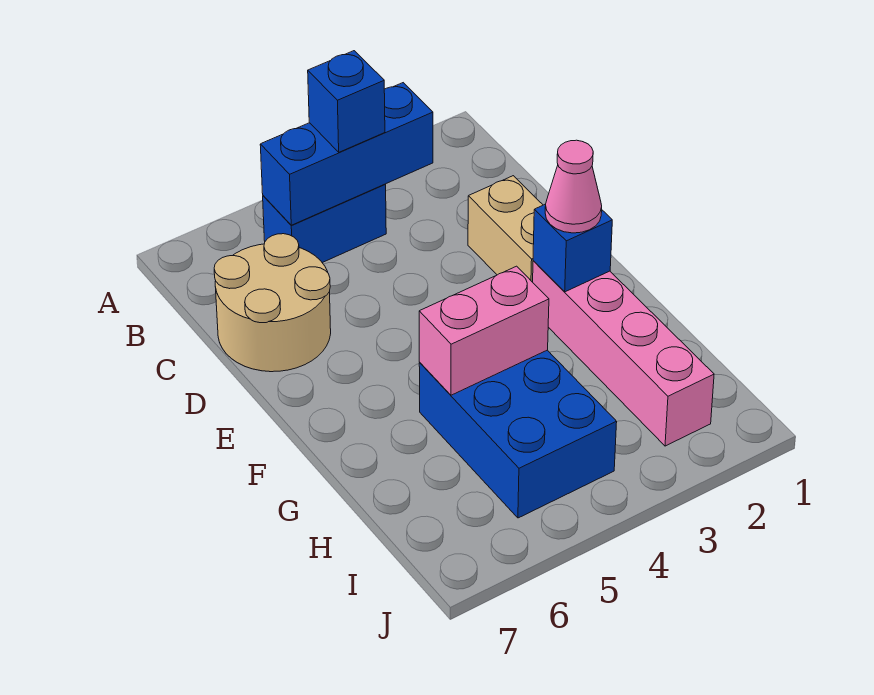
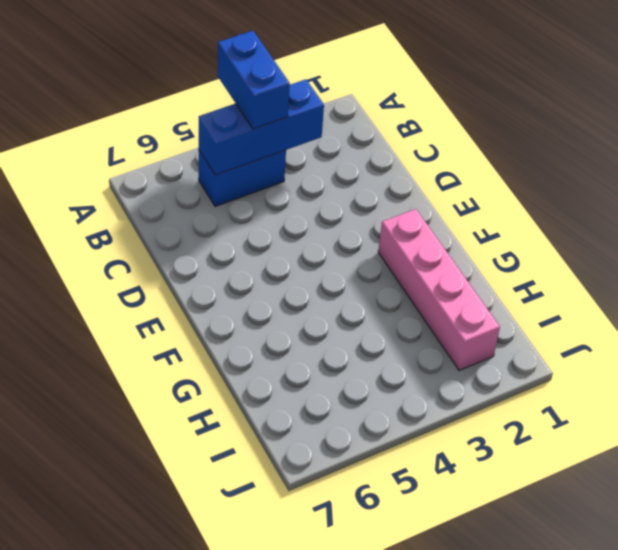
blue 1x2 brick [218,31,290,129] -> blue 1x1 brick [308,51,385,152]
none -> tan 2x2 round brick [214,234,331,372]
none -> tan 1x2 brick [468,176,543,282]

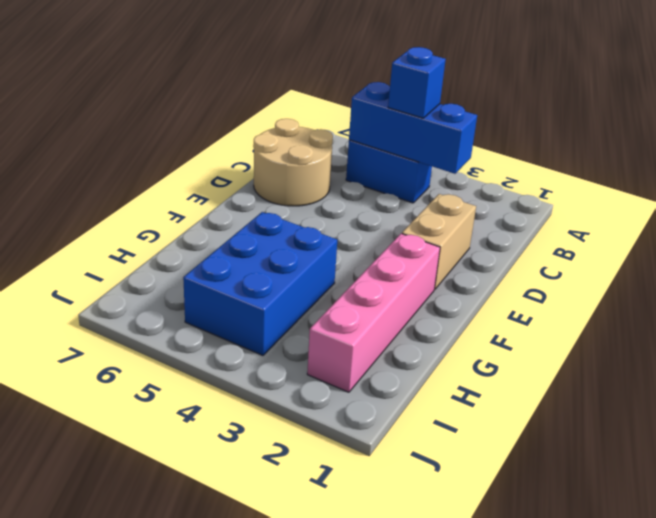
none -> blue 1x1 brick [533,204,612,292]
none -> pink 1x2 brick [419,266,549,395]

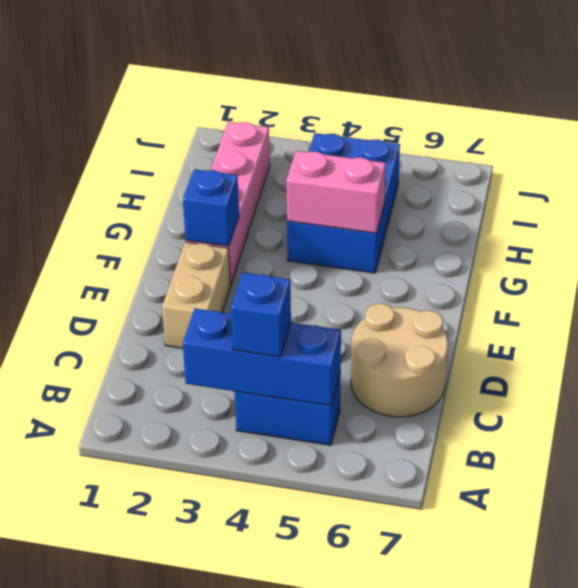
none -> pink 1x1 cone [545,140,602,233]

